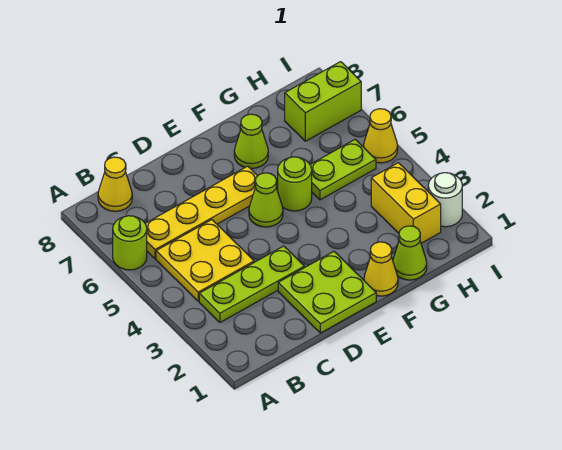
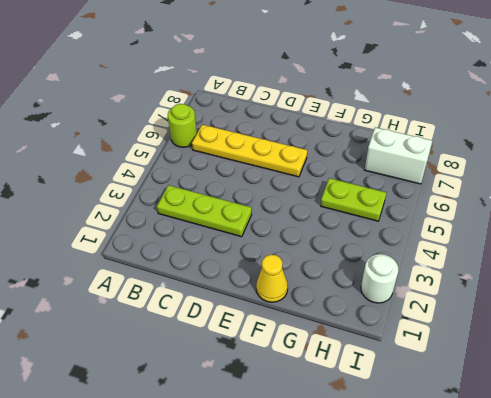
white 1x2 brick [365,127,432,184] -> lime 1x2 brick [285,62,361,141]
none -> yellow 2x2 plate [156,220,254,301]
none -> yellow 1x1 cone [98,157,132,211]
none -> lime 2x2 plate [278,251,376,333]

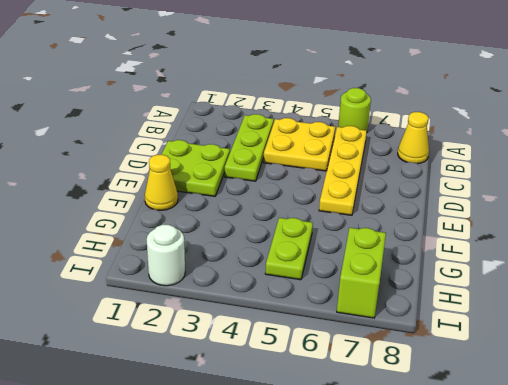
none -> lime 1x1 cone [249,173,283,227]
none -> lime 1x1 round brick [278,157,312,211]
none -> lime 1x1 cone [234,114,268,168]

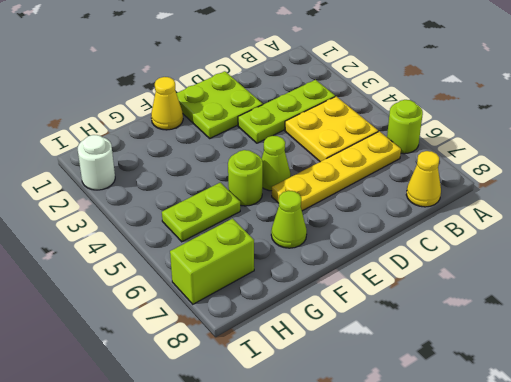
none -> lime 1x1 cone [393,226,427,280]
none -> yellow 1x2 brick [371,163,441,243]
none -> yellow 1x1 cone [363,109,398,163]

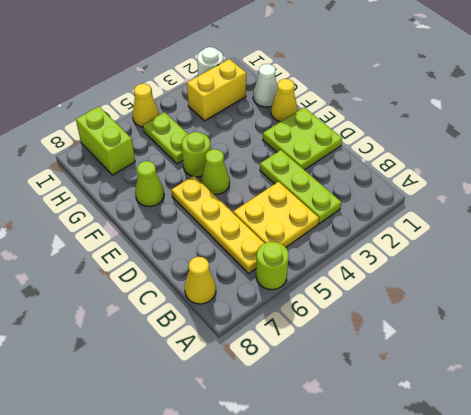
white 1x1 cone [253,64,278,107] -> lime 1x1 cone [393,226,427,280]

